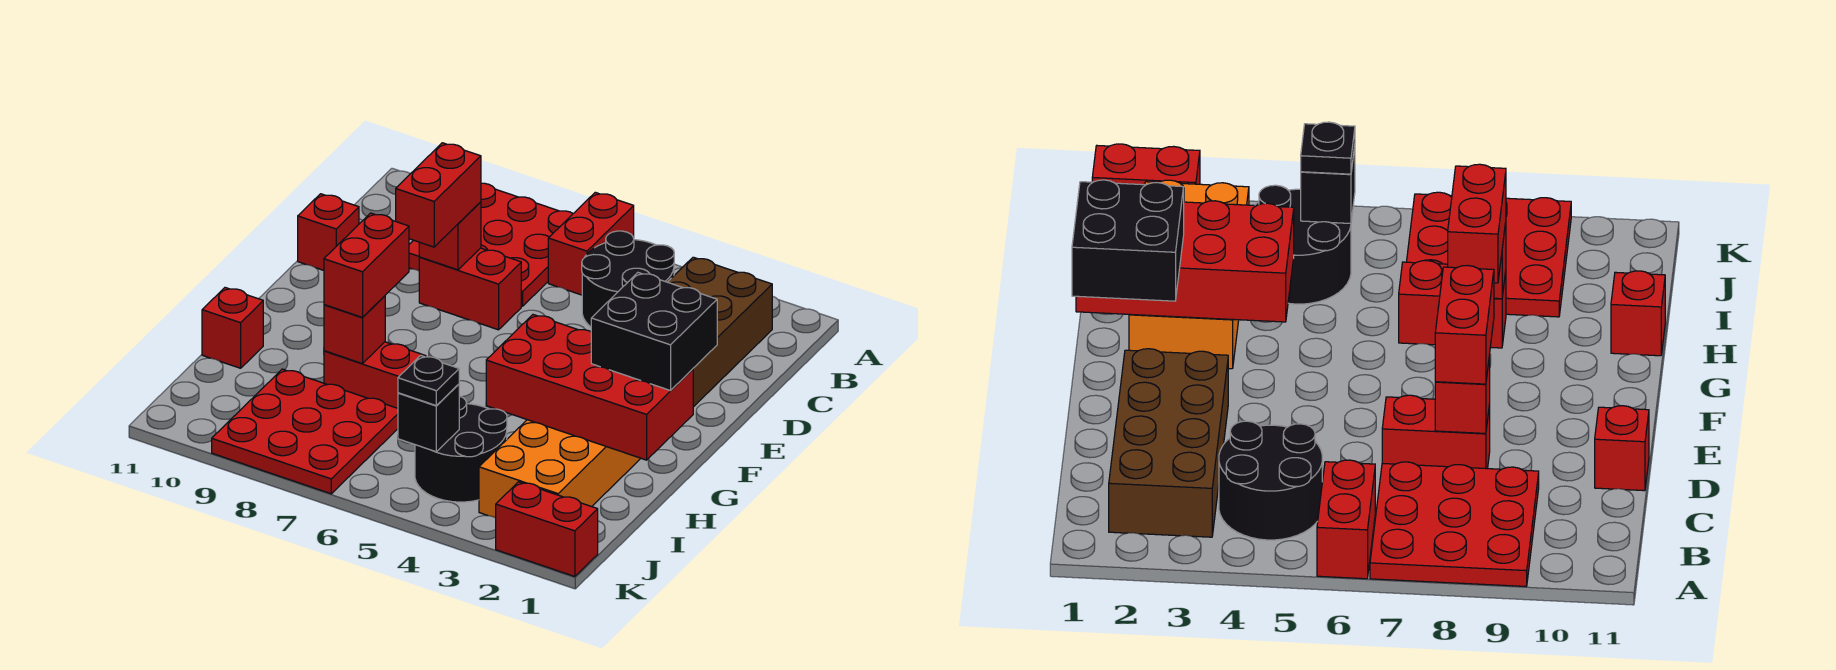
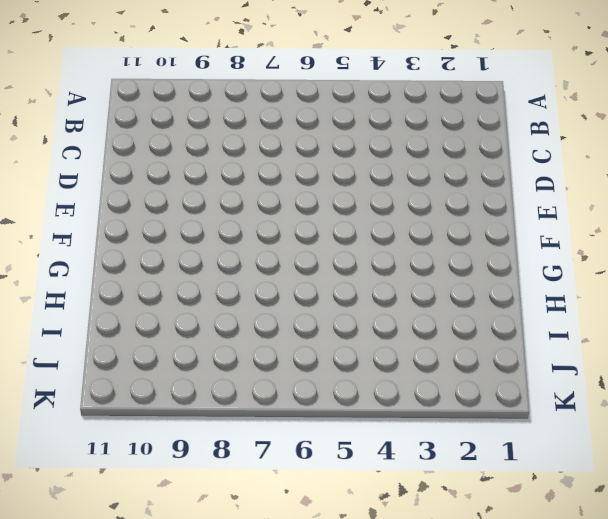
none -> red 1x2 brick [548,192,634,295]
none -> red 3x3 plate [409,183,573,306]
none -> brown 2x4 brick [668,257,772,407]

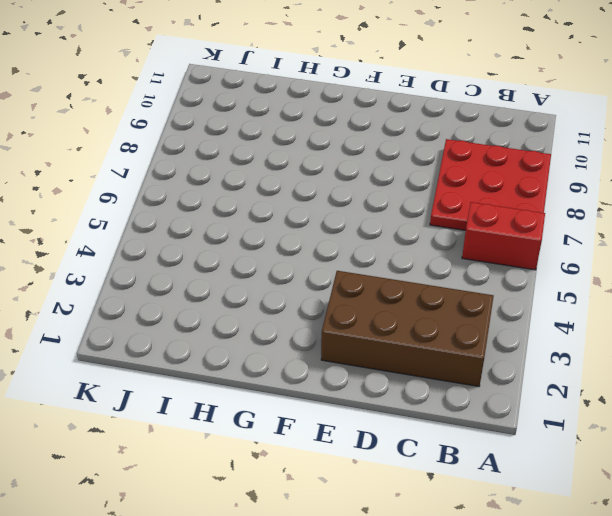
none -> black 2x2 round brick [582,231,674,327]
none -> red 1x2 brick [419,248,521,330]
none -> red 1x1 brick [298,194,359,270]

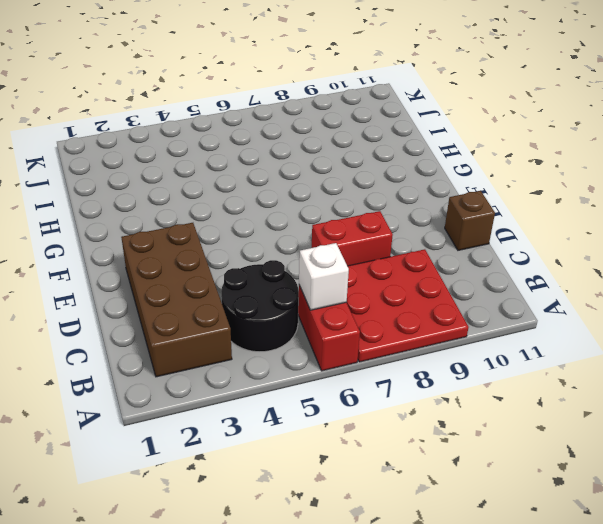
white 1x1 brick [299,243,349,310] -> none
brown 1x1 brick [445,191,495,250] -> red 1x1 brick [298,194,359,270]
none -> orange 2x4 brick [479,420,641,518]
none -> red 1x2 brick [324,342,426,408]
none -> red 1x1 brick [202,288,263,368]

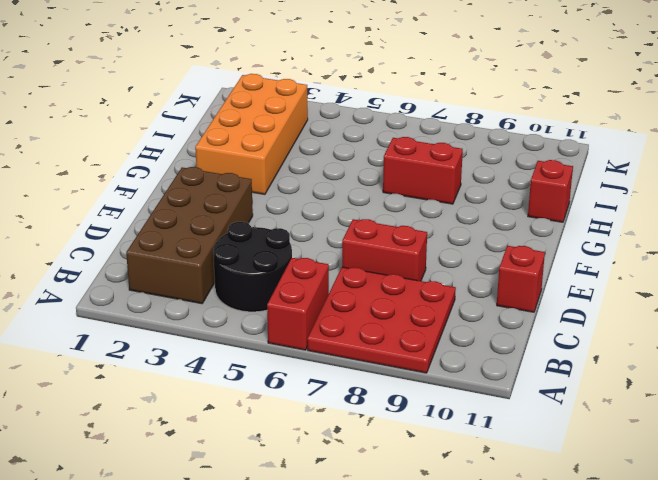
none -> black 2x2 round brick [415,396,507,502]
none -> red 3x3 plate [212,369,398,494]
none -> red 1x2 brick [496,482,598,577]

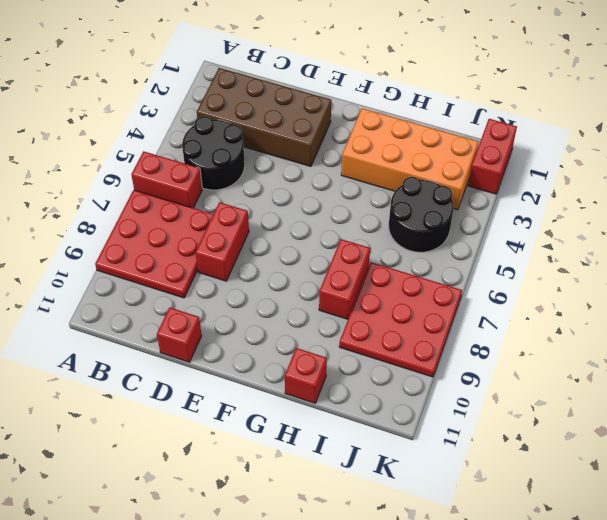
none -> red 1x1 brick [419,202,481,270]
none -> red 2x4 brick [486,315,693,460]
none -> red 1x1 brick [324,296,385,364]

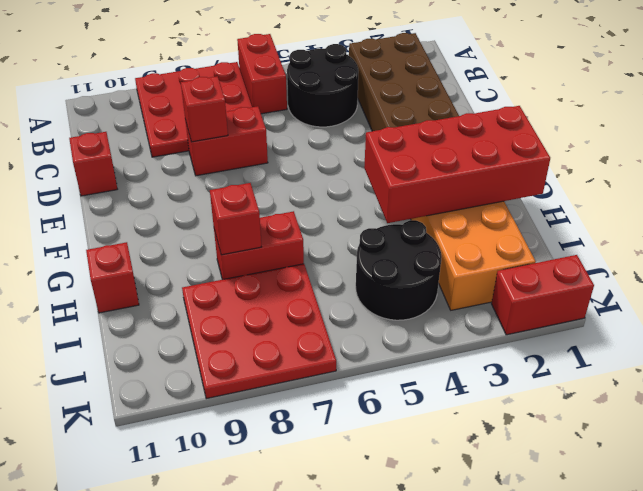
none -> black 1x1 brick [398,384,459,452]
none -> red 1x2 brick [396,143,481,247]
none -> black 2x2 brick [591,273,717,391]

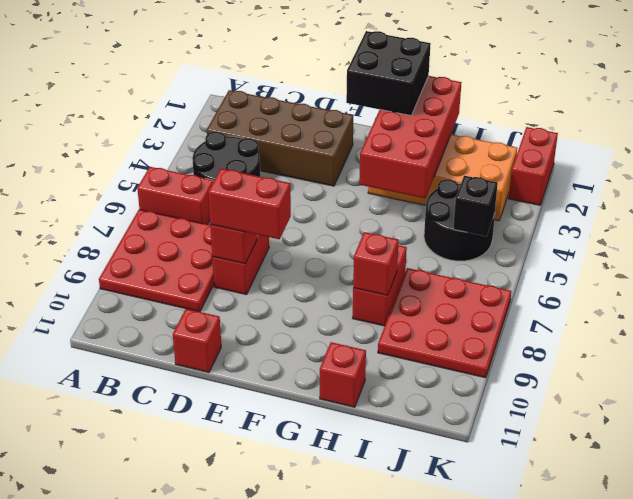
none -> red 1x2 brick [324,213,409,317]
none -> black 1x1 plate [398,356,459,405]

